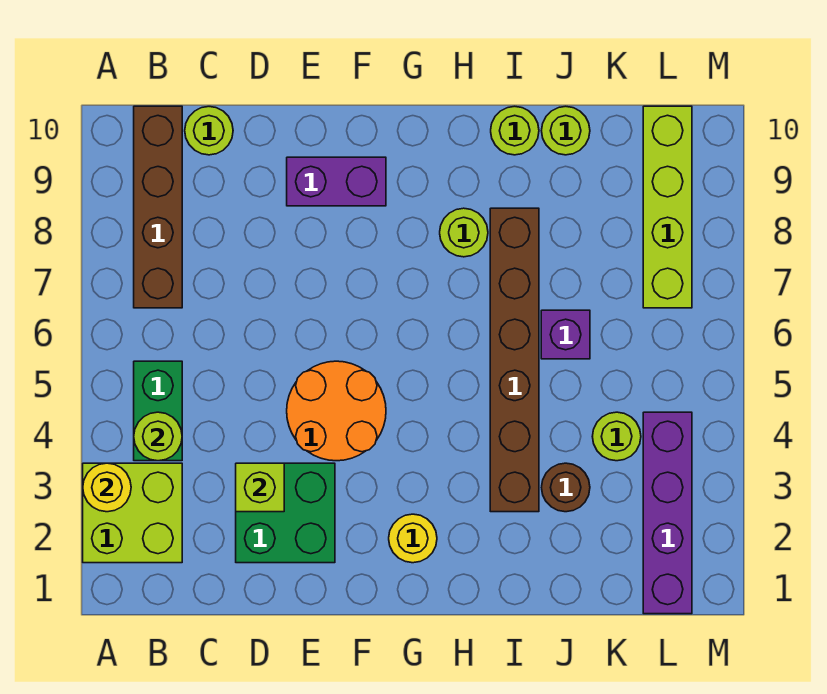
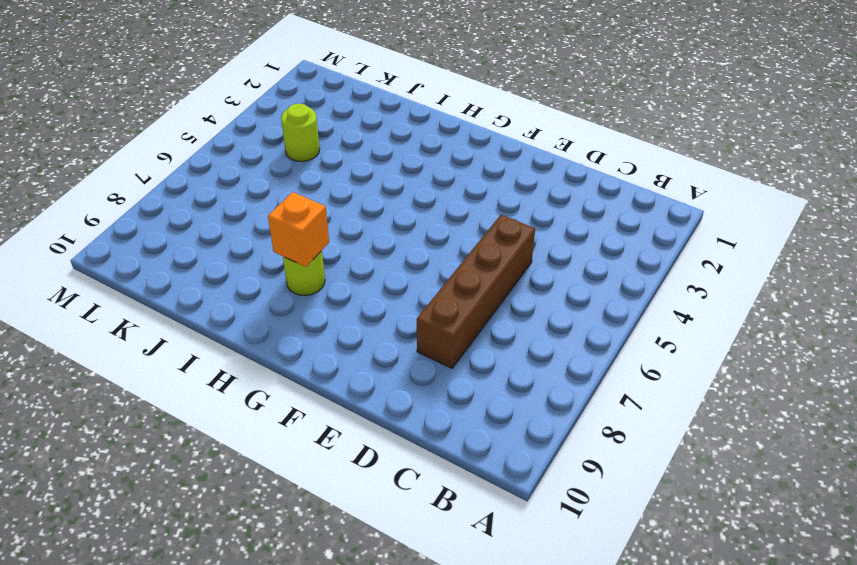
brown 1x4 brick [417,215,535,368] -> brown 1x4 brick moved to [134,106,182,308]
orange 1x1 brick [268,192,329,267] -> none
none -> lime 2x2 brick [83,463,182,563]
none -> green 1x2 brick [134,361,182,461]
none -> lime 1x1 round brick [185,107,233,155]

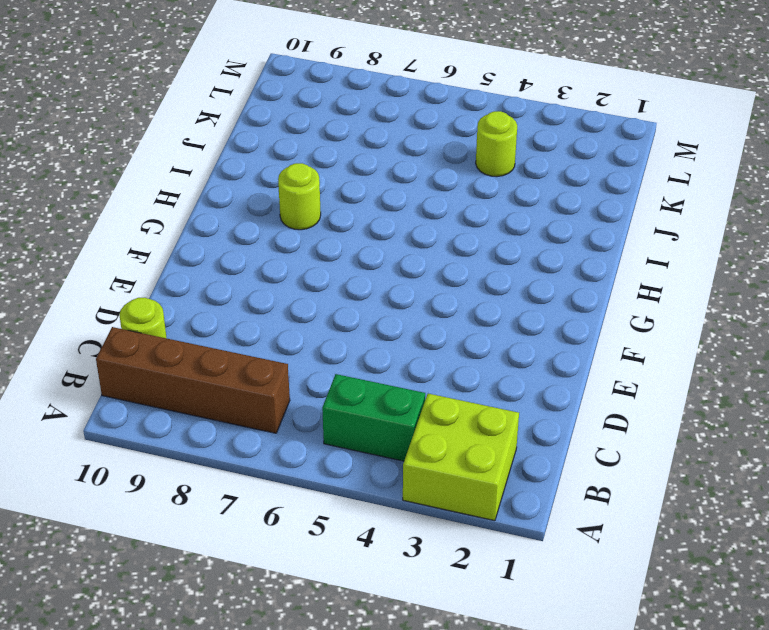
none -> green 2x2 brick [236,463,335,563]
none -> orange 2x2 round brick [287,361,386,461]
none -> purple 1x2 brick [287,157,386,206]

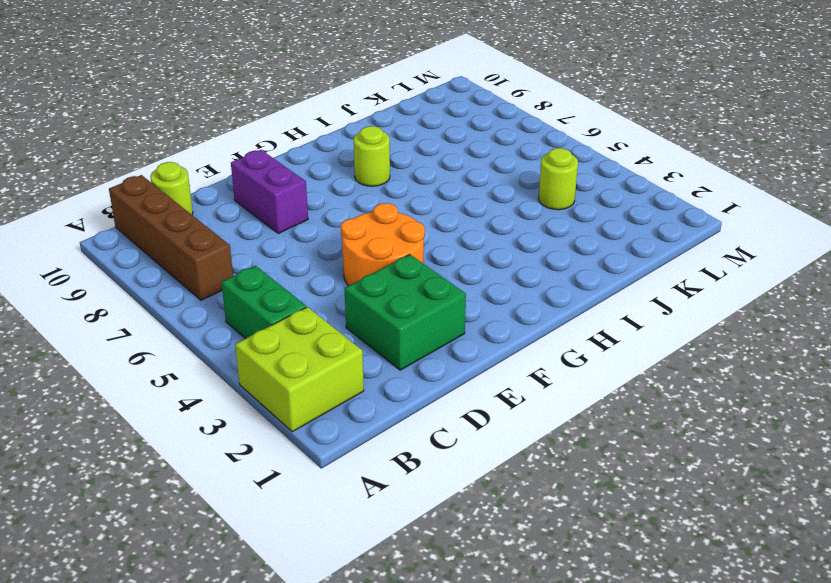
purple 1x2 brick [231,150,308,233] -> purple 1x2 brick turned to [287,157,386,206]
none -> yellow 1x1 round brick [389,514,437,563]
none -> brown 1x6 brick [490,208,539,512]
none -> lime 1x1 round brick [491,106,539,155]

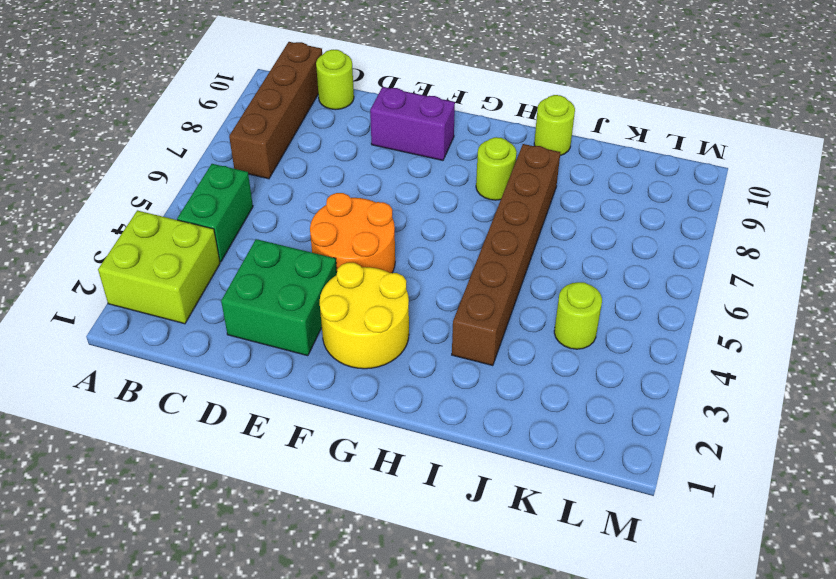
yellow 2x2 round brick [320,263,409,369] -> yellow 1x1 round brick [389,514,437,563]
none -> brown 1x1 round brick [542,463,590,512]
none -> purple 1x1 brick [541,310,590,359]
none -> lime 1x1 round brick [541,106,590,155]

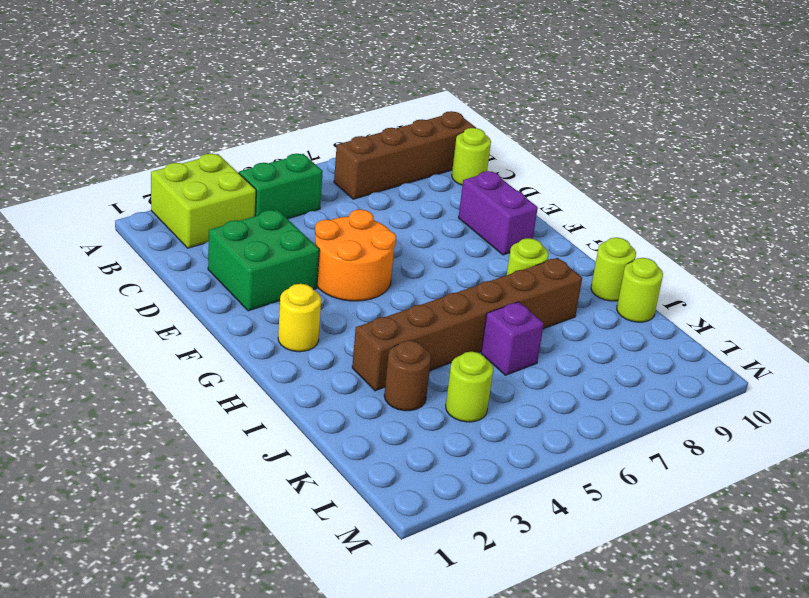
none -> purple 1x4 brick [643,412,692,614]
none -> lime 1x4 brick [643,106,692,308]
none -> yellow 1x1 round brick [83,463,131,512]

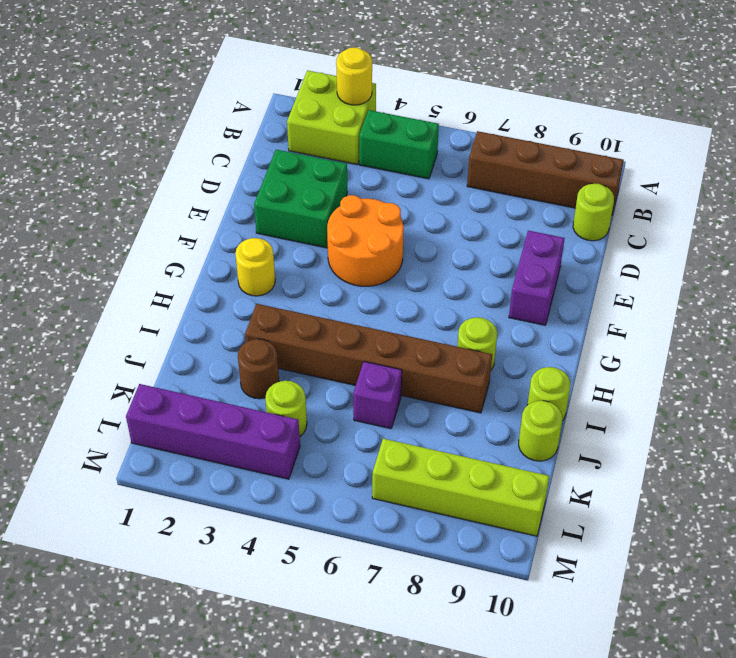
none -> lime 1x1 round brick [134,412,182,461]
none -> lime 1x1 brick [236,463,284,512]

